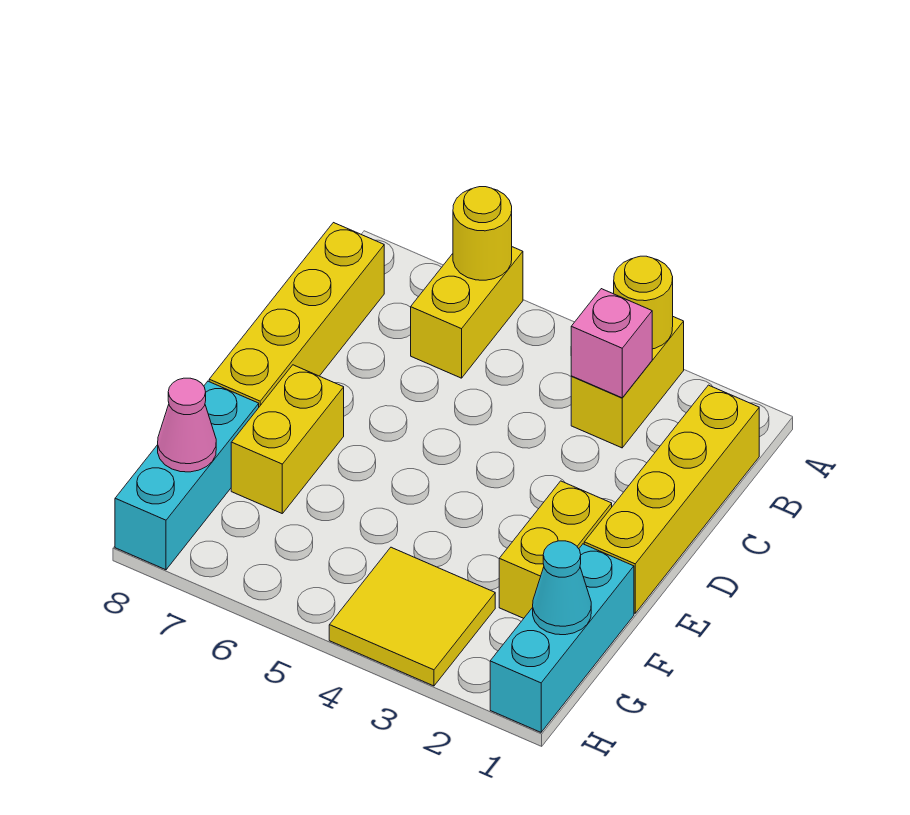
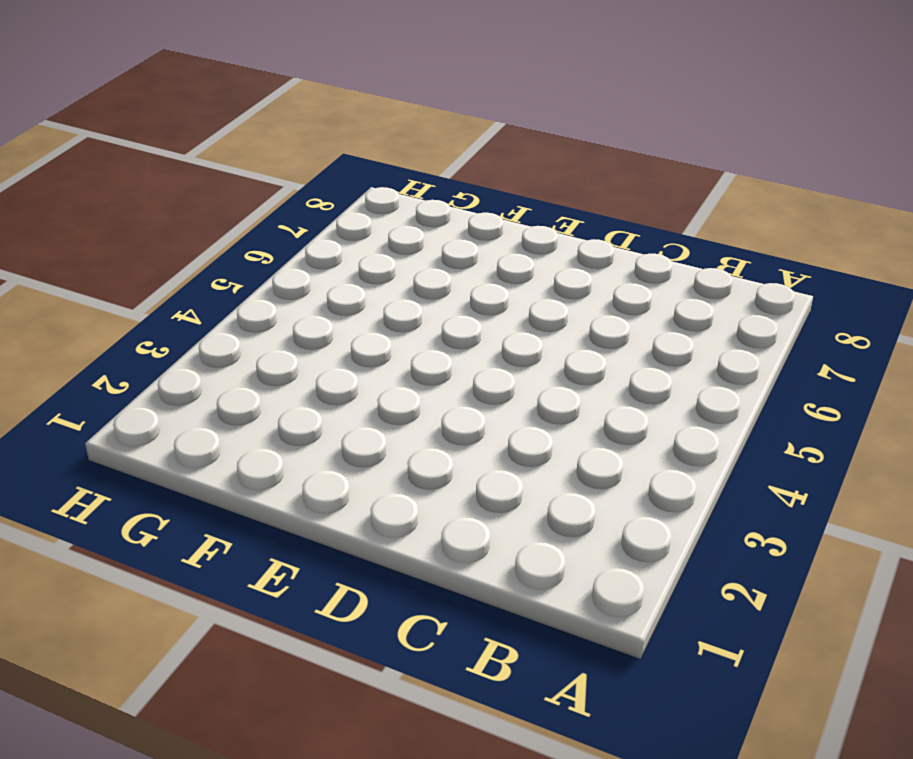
none -> yellow 1x2 brick [571,317,684,448]
none -> yellow 1x2 brick [411,247,523,378]
none -> yellow 1x4 brick [584,385,759,613]

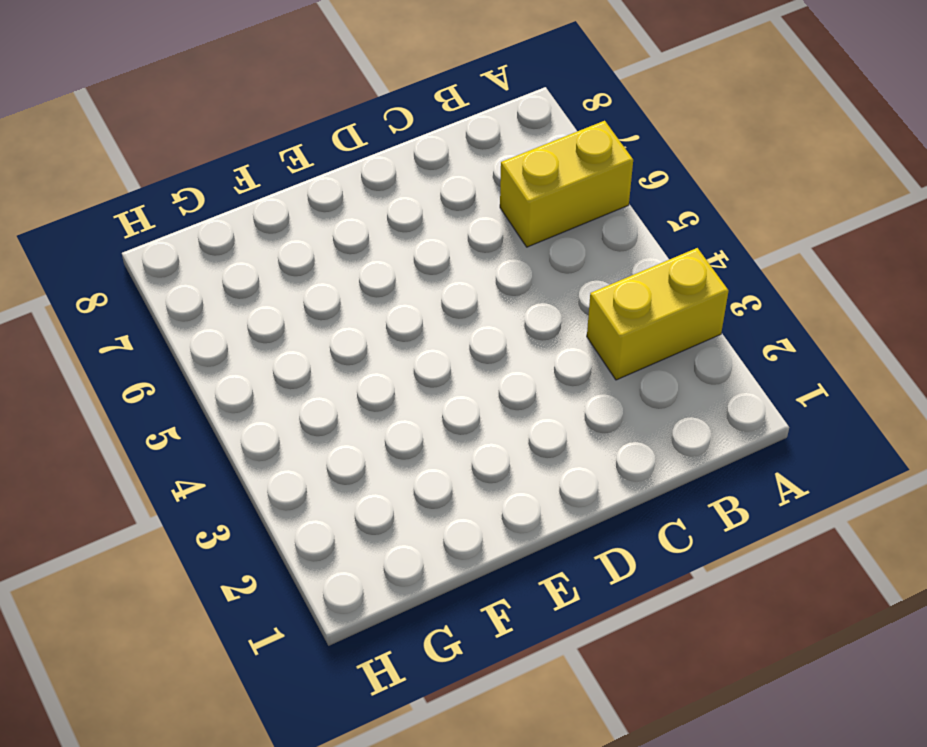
none -> yellow 1x4 brick [584,385,759,613]
none -> yellow 1x4 brick [209,223,384,407]
none -> yellow 1x2 brick [499,481,612,618]

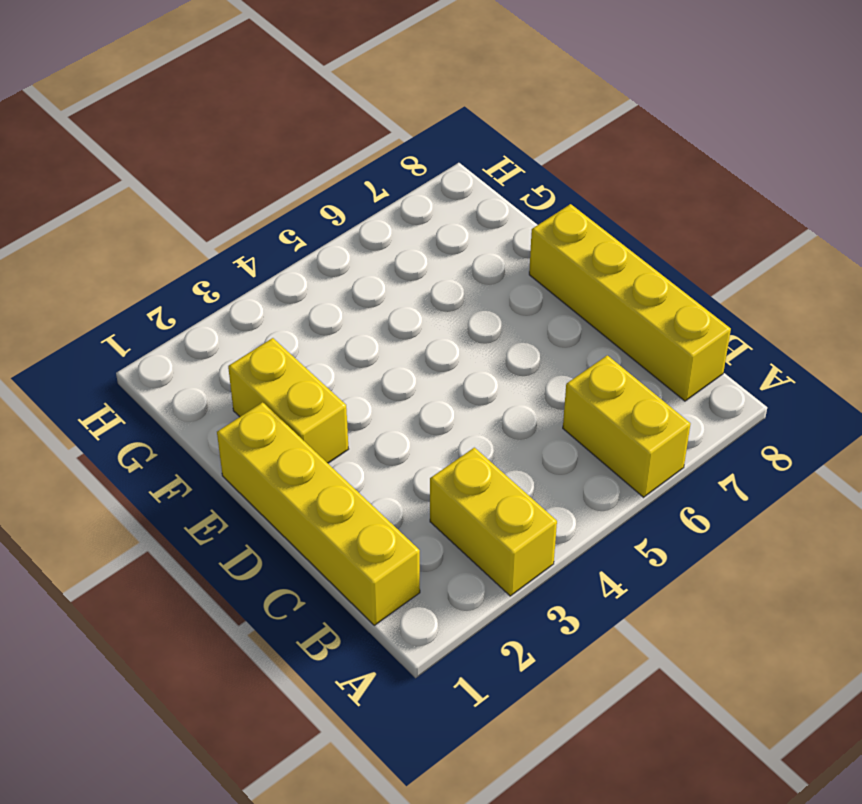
none -> yellow 1x2 brick [231,365,344,513]
none -> cyan 1x3 brick [490,544,634,732]
none -> cyan 1x3 brick [115,381,259,570]

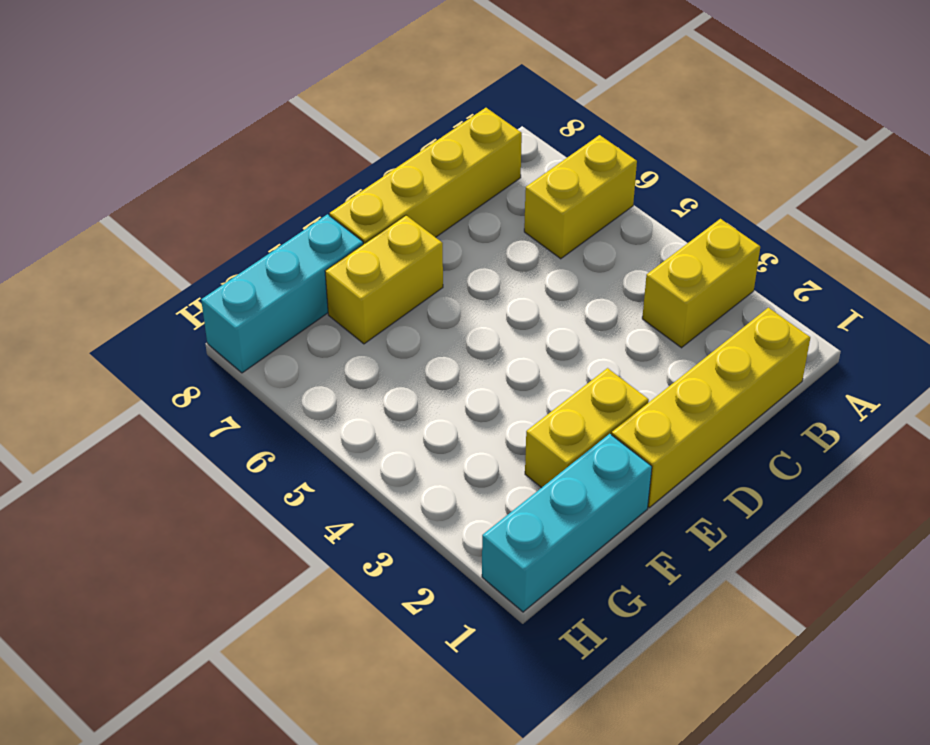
none -> yellow 2x2 tile [329,547,495,686]
none -> yellow 1x1 round brick [614,256,673,349]
none -> yellow 1x1 round brick [453,187,512,280]

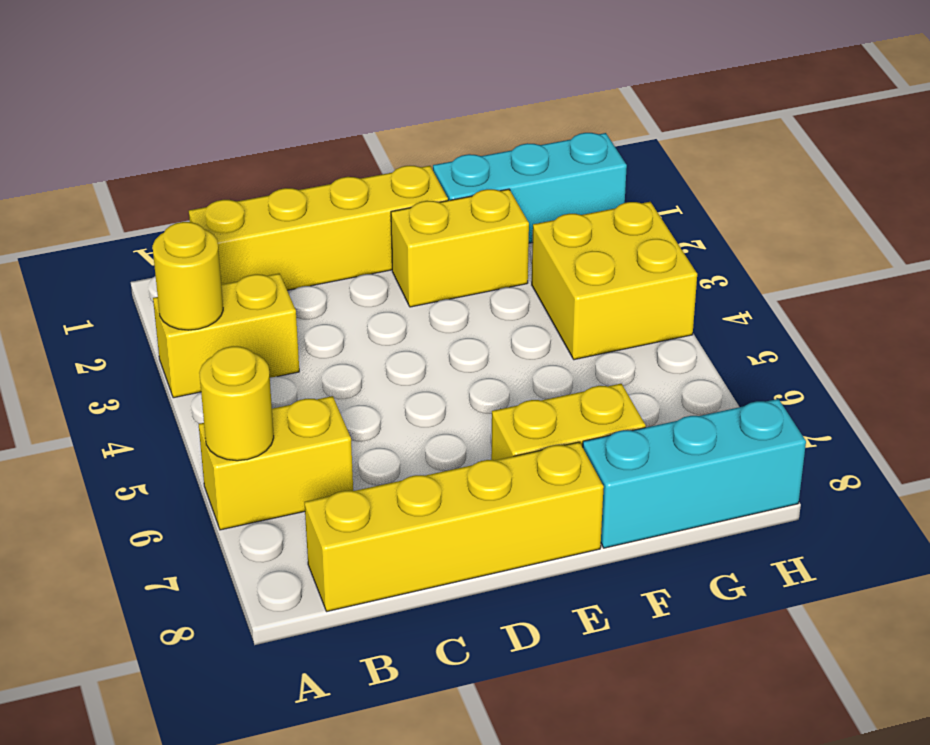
yellow 2x2 brick [532,202,697,360] -> yellow 2x2 tile [329,547,495,686]
none -> pink 1x1 brick [571,289,652,398]
none -> cyan 1x1 cone [533,541,591,635]
none -> pink 1x1 cone [158,378,216,472]

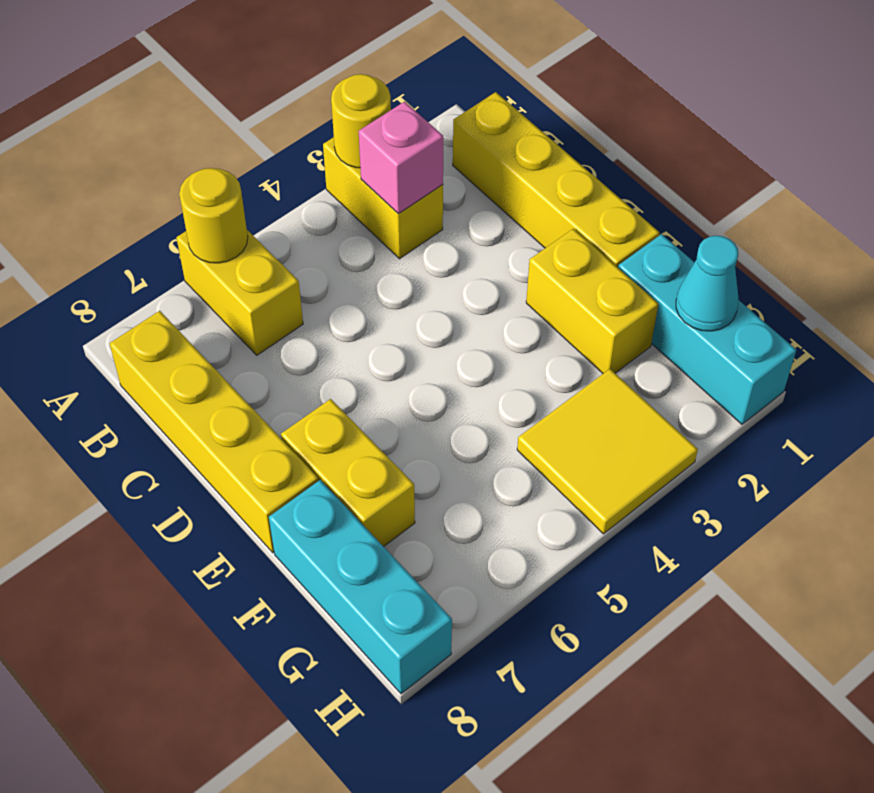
none -> pink 1x1 cone [158,378,216,472]

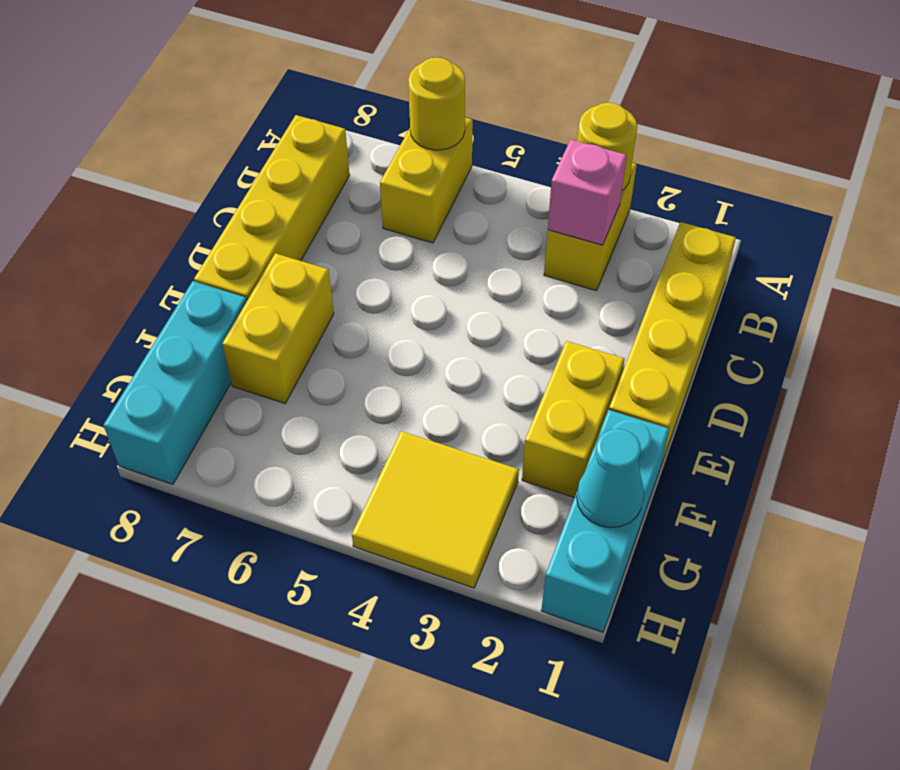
none -> pink 1x1 cone [158,378,216,472]

